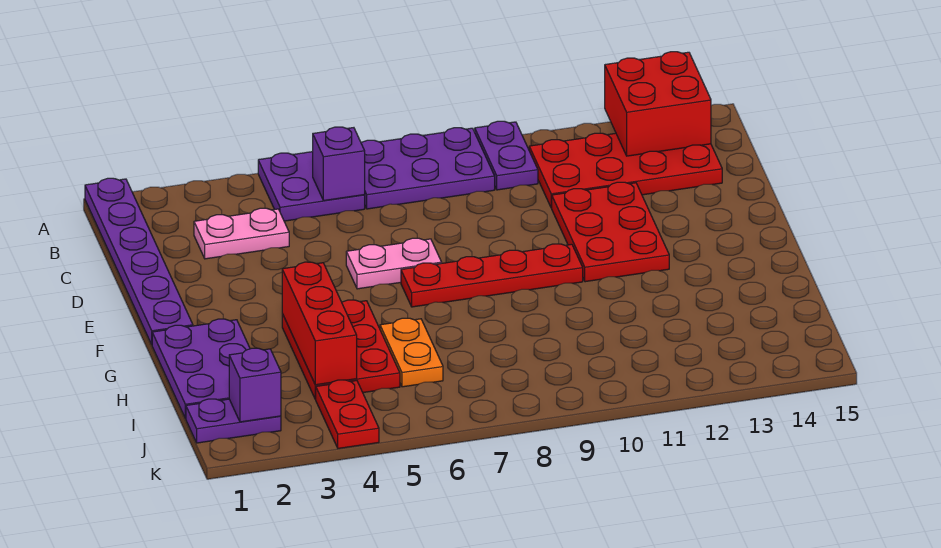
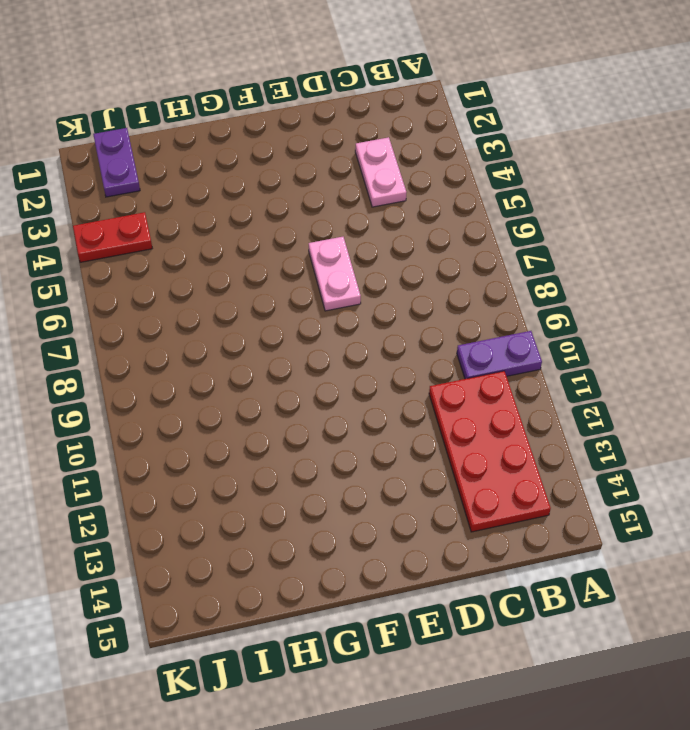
none -> purple 1x6 plate [85,178,193,344]
none -> purple 2x2 plate [258,152,365,221]
none -> purple 2x3 plate [361,128,495,209]

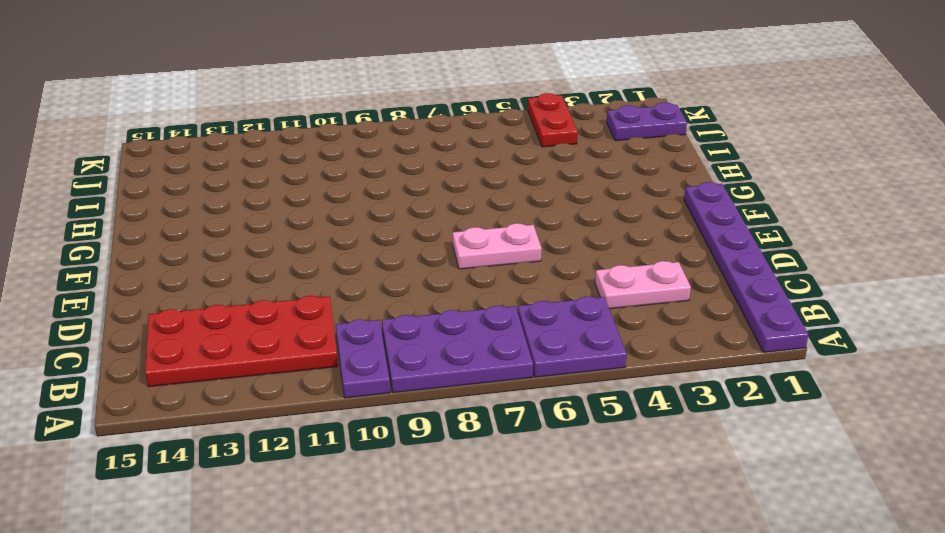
none -> red 2x3 plate [552,182,669,282]
none -> red 1x4 plate [401,244,583,307]
none -> purple 2x3 plate [152,319,250,419]

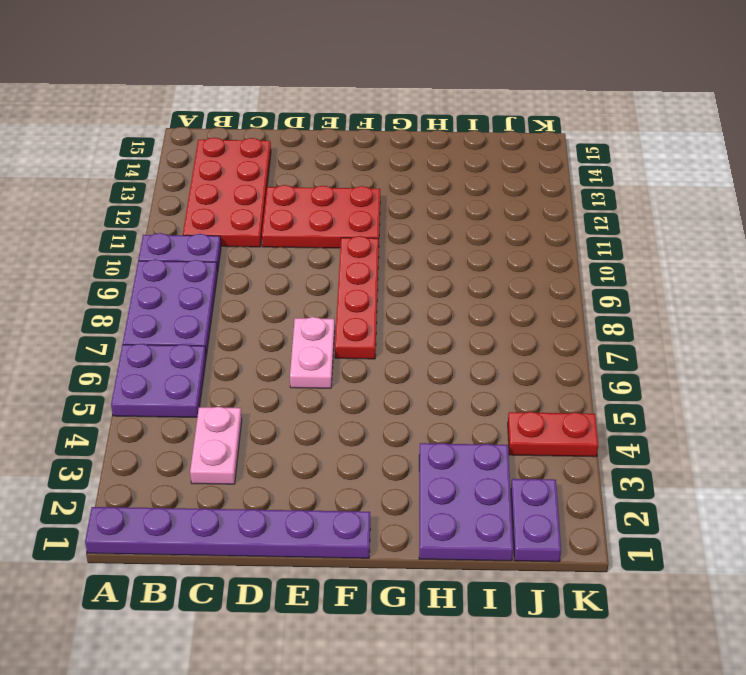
purple 2x3 plate [419,443,513,561] -> purple 2x3 plate turned to [152,319,250,419]
none -> red 2x3 plate [282,300,400,399]
none -> orange 1x2 plate [380,318,443,387]
none -> red 2x2 brick [605,52,711,156]

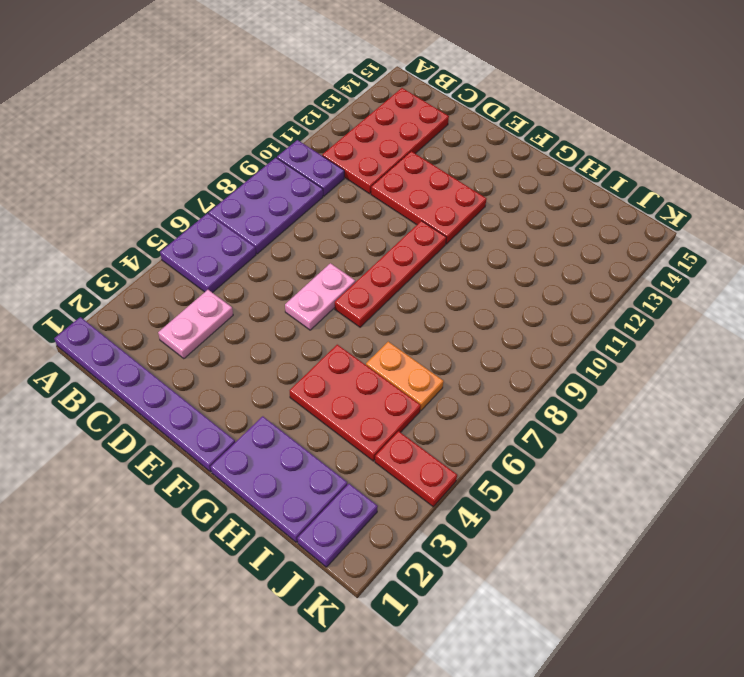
none -> red 2x2 brick [605,52,711,156]
none -> purple 1x1 brick [313,127,365,201]
none -> red 1x3 brick [282,262,357,385]

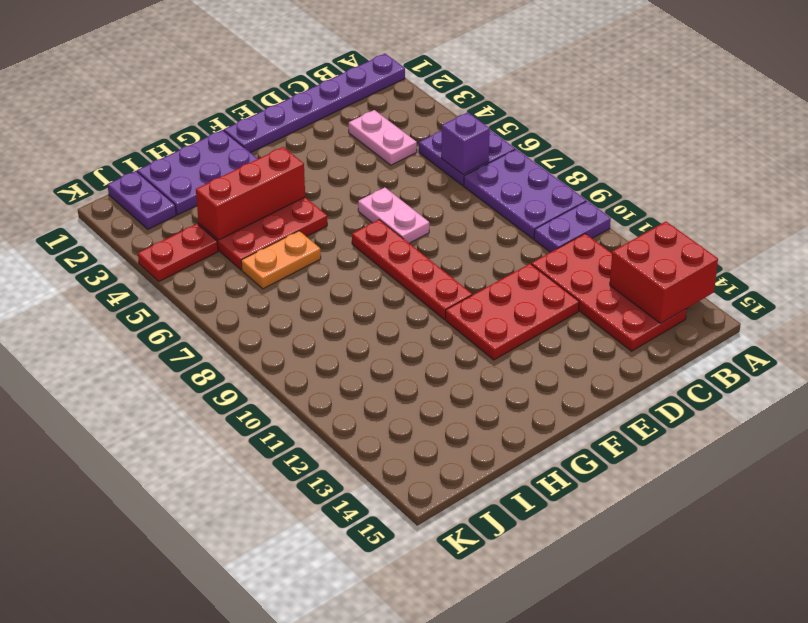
none -> purple 1x1 brick [229,348,281,422]

